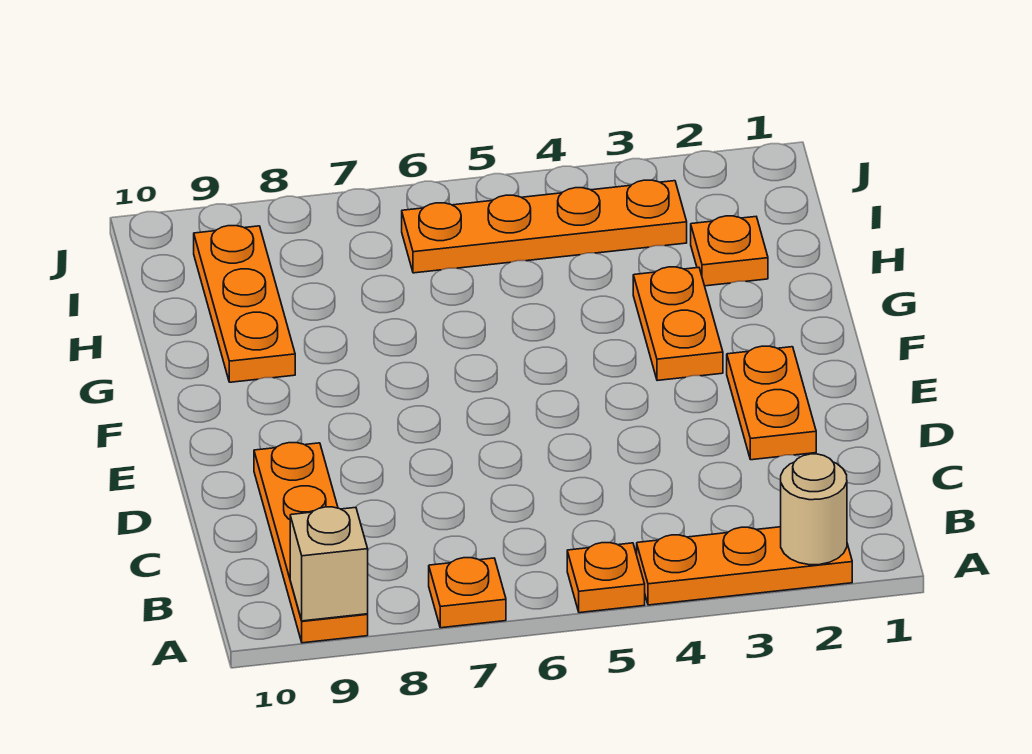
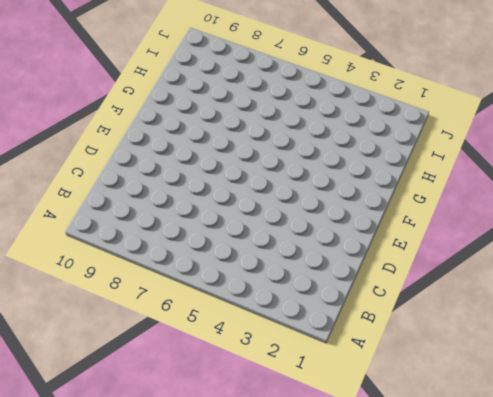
none -> orange 1x3 plate [637,527,852,605]
none -> orange 1x1 plate [567,543,645,613]

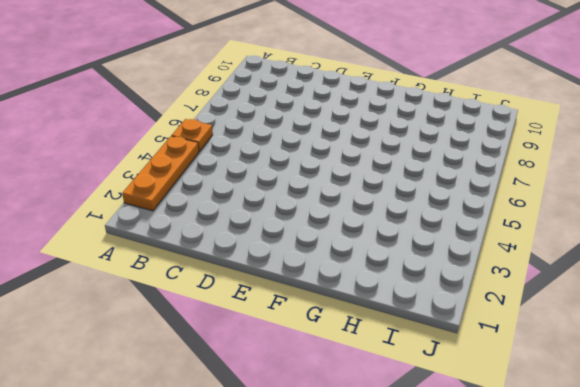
none -> orange 1x1 plate [429,558,506,628]
none -> orange 1x4 plate [254,443,368,643]

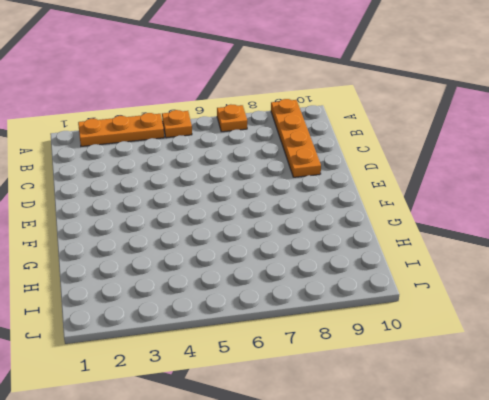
none -> orange 1x2 plate [727,346,816,460]
none -> orange 1x2 plate [633,267,723,381]

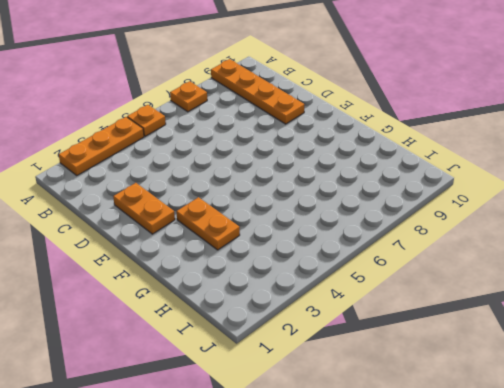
none -> orange 1x3 plate [194,226,295,382]
none -> orange 1x1 plate [691,216,768,286]

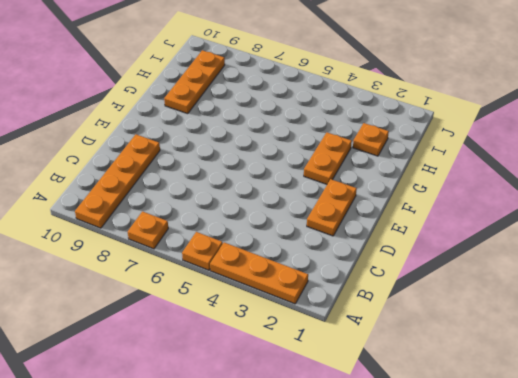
none -> orange 1x4 plate [402,180,687,273]
none -> tan 1x1 round brick [781,454,847,565]

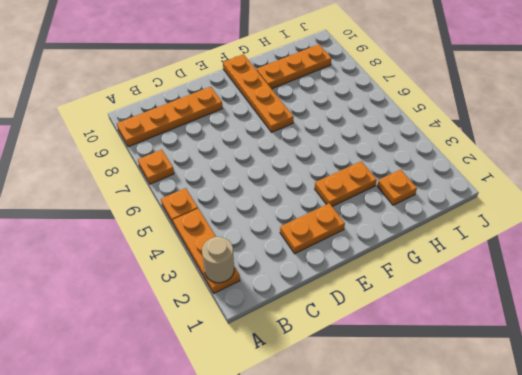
orange 1x4 plate [223,54,294,132] -> orange 1x4 plate moved to [402,180,687,273]
none -> tan 1x1 brick [290,507,368,621]

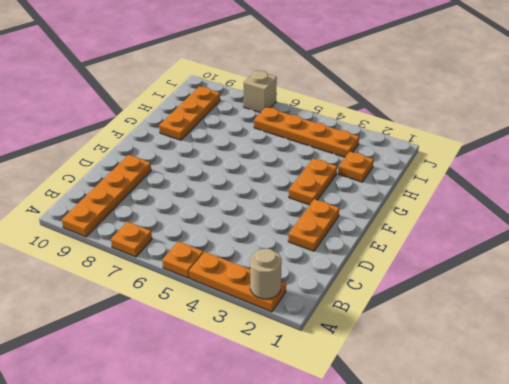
tan 1x1 brick [244,70,277,113] -> tan 1x1 brick moved to [290,507,368,621]

